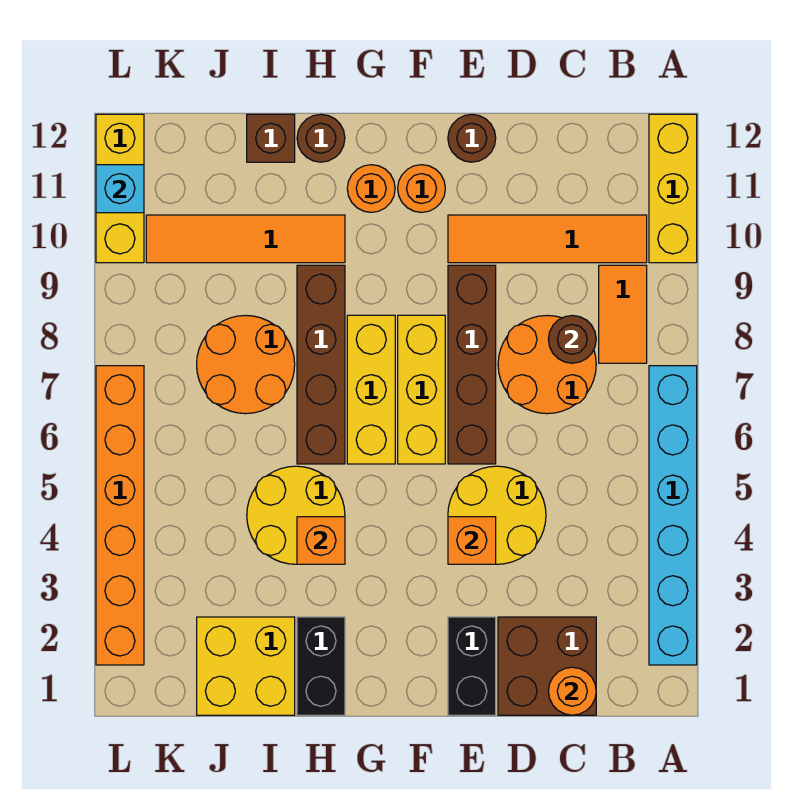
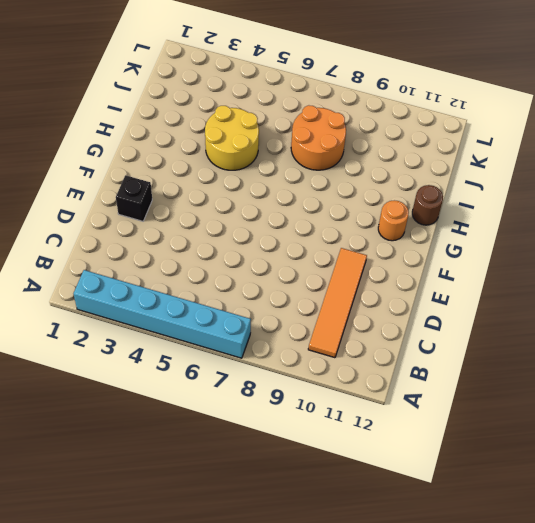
black 1x1 brick [116,175,152,221] -> black 1x2 brick [448,617,496,715]
none -> yellow 1x3 brick [649,114,697,263]
none -> orange 1x2 tile [599,265,647,363]
none -> brown 2x2 brick [498,617,596,715]

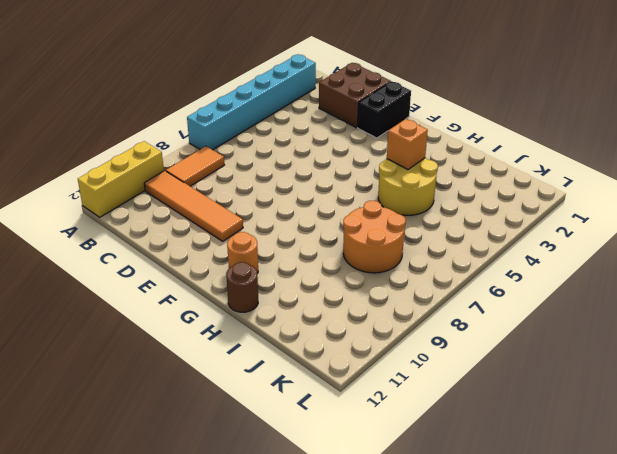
none -> orange 2x2 round brick [498,315,596,414]
none -> yellow 2x2 round brick [448,466,546,564]
none -> brown 1x4 brick [448,265,496,464]

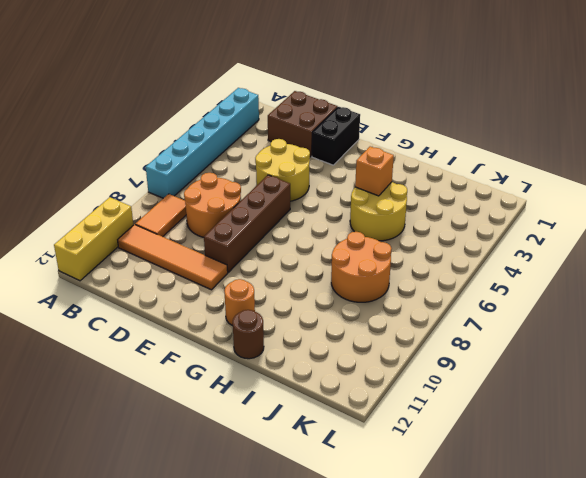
none -> brown 1x1 round brick [448,114,496,162]
none -> yellow 1x3 brick [398,315,445,464]
none -> orange 1x1 round brick [398,165,445,212]

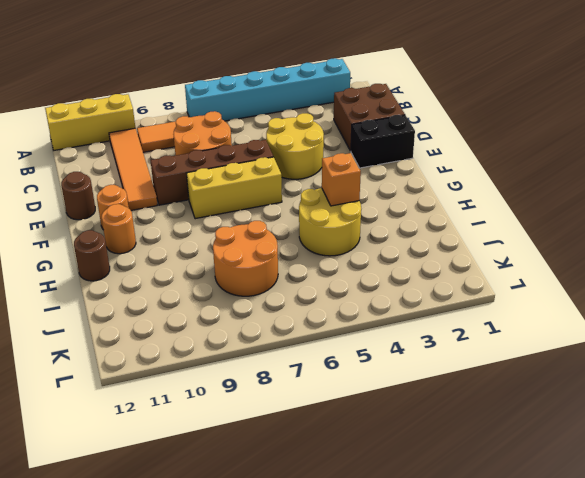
none -> yellow 1x3 brick [347,315,395,464]
none -> black 1x2 brick [297,617,345,715]
none -> brown 1x4 brick [297,265,345,464]

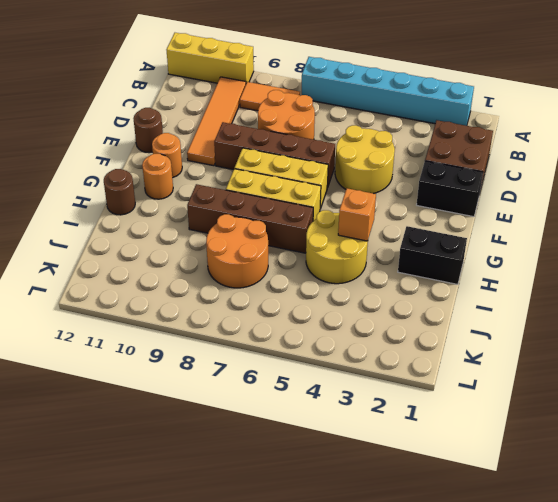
none -> orange 1x4 tile [146,215,345,263]
none -> yellow 2x2 brick [197,617,295,715]
none -> brown 1x1 brick [247,114,295,162]

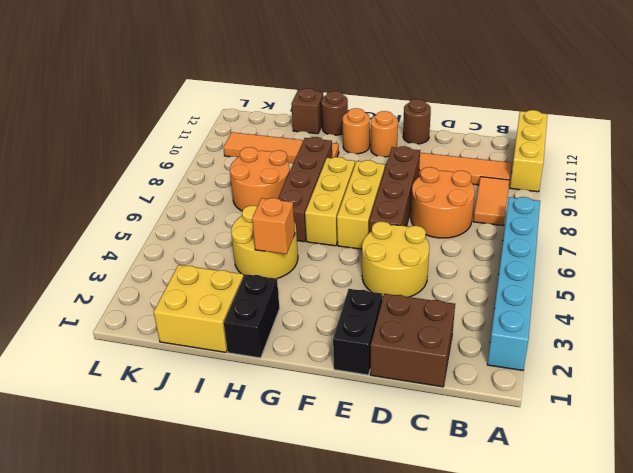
none -> orange 1x6 brick [96,366,144,665]
none -> yellow 1x3 brick [96,114,144,263]
none -> orange 1x1 round brick [548,667,596,715]

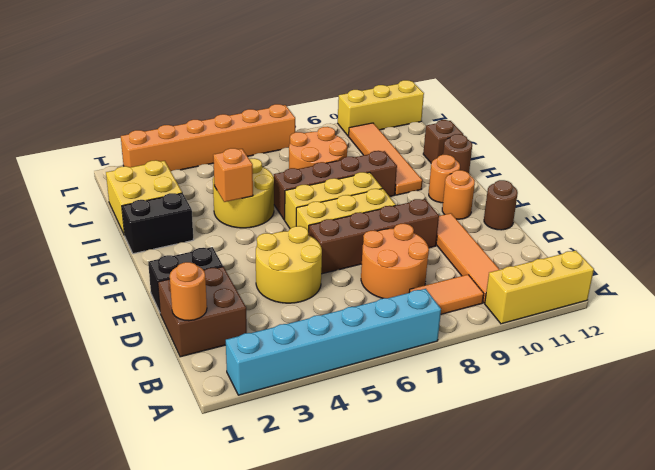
none -> brown 1x1 round brick [548,315,596,363]
none -> orange 1x1 brick [448,517,496,564]
none -> cyan 1x1 brick [96,165,144,213]

